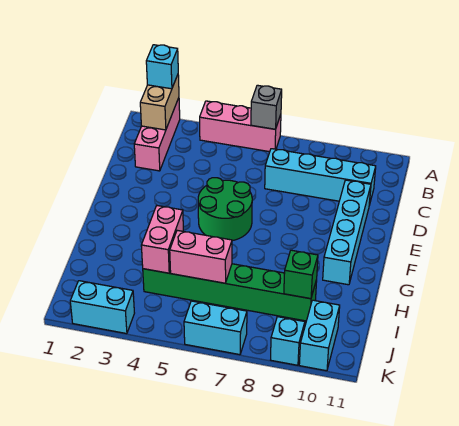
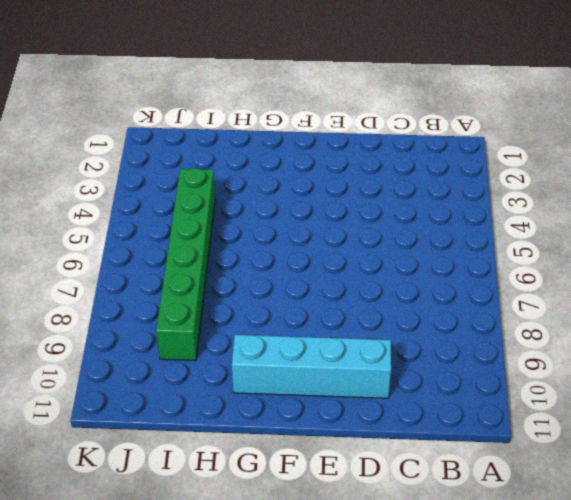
none -> pink 1x3 brick [134,98,180,171]
none -> pink 1x3 brick [200,101,281,152]
none -> cyan 1x4 brick [265,149,376,205]

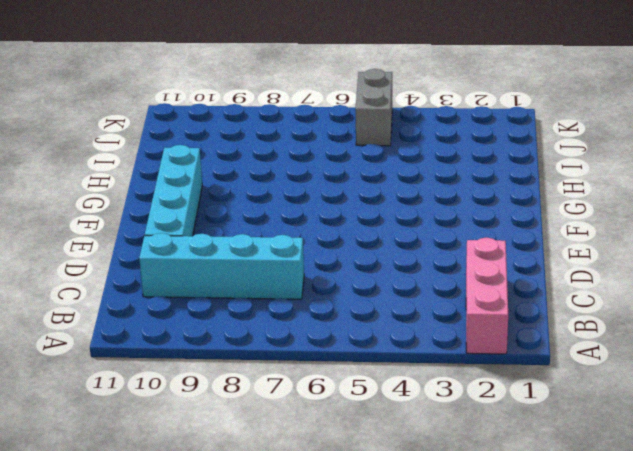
grey 1x2 brick [355,69,392,146] -> none
none -> pink 1x3 brick [200,101,281,152]
none -> green 2x2 round brick [198,178,252,241]
none -> green 1x6 brick [143,264,317,321]

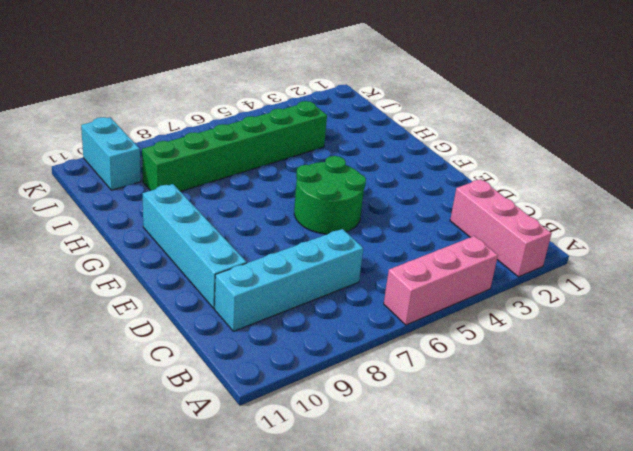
none -> cyan 1x2 brick [70,281,134,334]
none -> cyan 1x2 brick [184,301,247,355]
none -> cyan 1x1 brick [271,317,305,365]

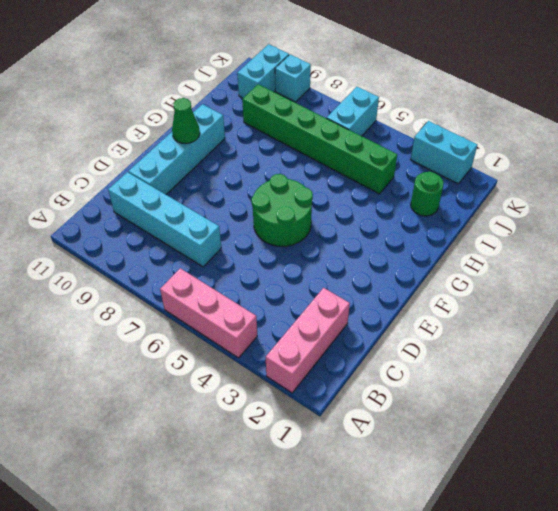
green 1x1 cone [172,98,200,144] -> none
green 1x1 round brick [411,172,444,216] -> none
cyan 1x2 brick [327,87,379,136] -> cyan 1x2 brick turned to [184,301,247,355]
none -> tan 1x2 brick [140,75,179,130]
none -> grey 1x1 brick [251,85,282,129]
none -> pink 1x2 brick [141,205,183,273]

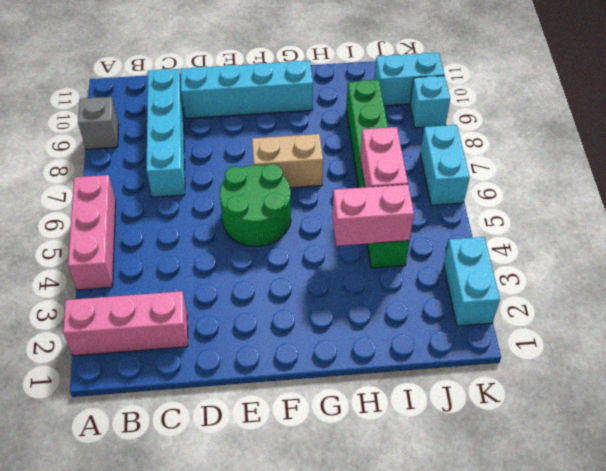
grey 1x1 brick [78,97,119,149] -> grey 1x1 brick moved to [251,85,282,129]
tan 1x2 brick [252,134,323,188] -> tan 1x2 brick moved to [140,75,179,130]
none -> green 1x1 brick [284,250,318,299]
none -> cyan 1x1 brick [146,45,178,89]

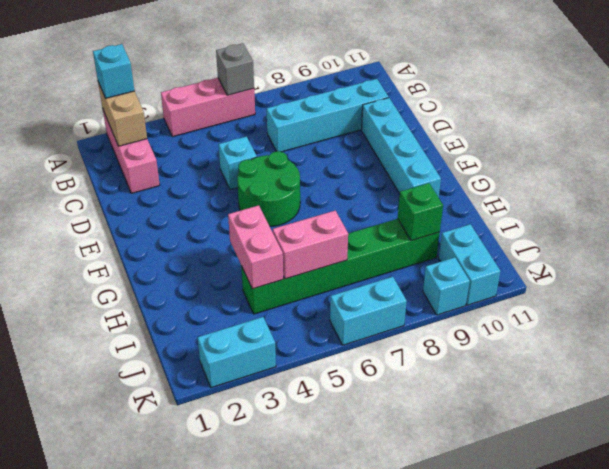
cyan 1x1 brick [219,136,257,190] -> none

